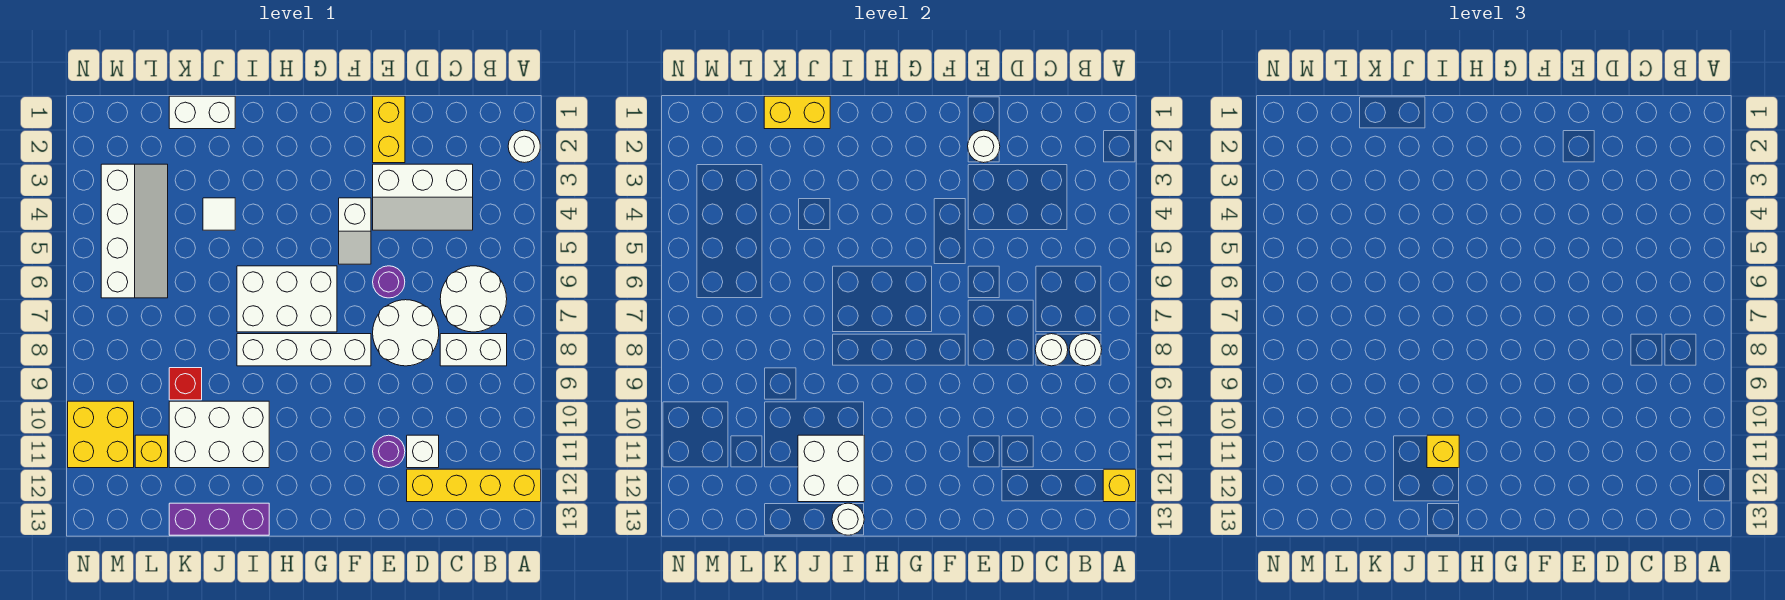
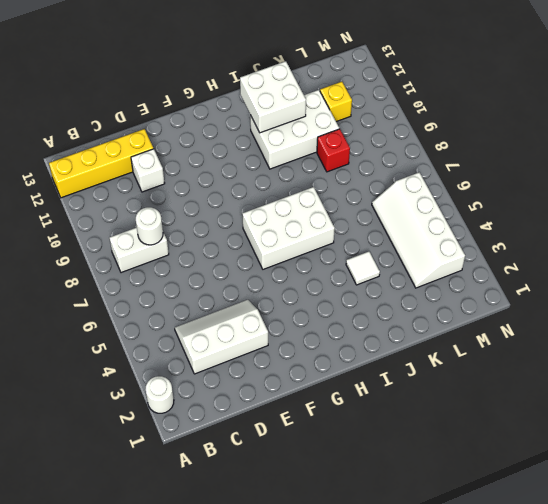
none -> white 2x2 round brick [440,266,507,332]
none -> white 2x2 round brick [373,300,439,366]
none -> yellow 1x2 brick [373,96,405,163]

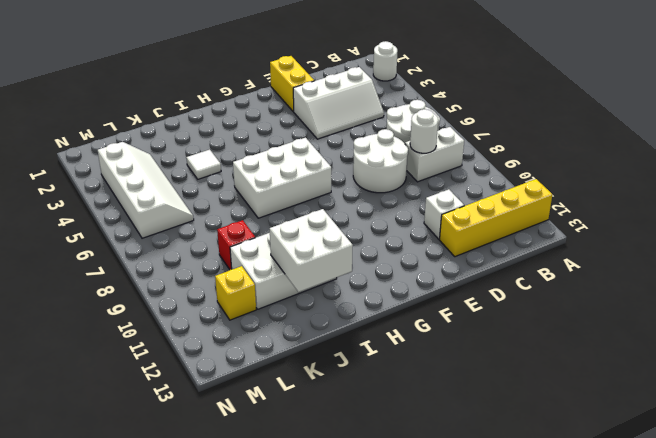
none -> purple 1x1 round brick [373,266,405,298]
none -> purple 1x1 round brick [373,435,405,468]
none -> white 1x2 slope [339,198,371,264]

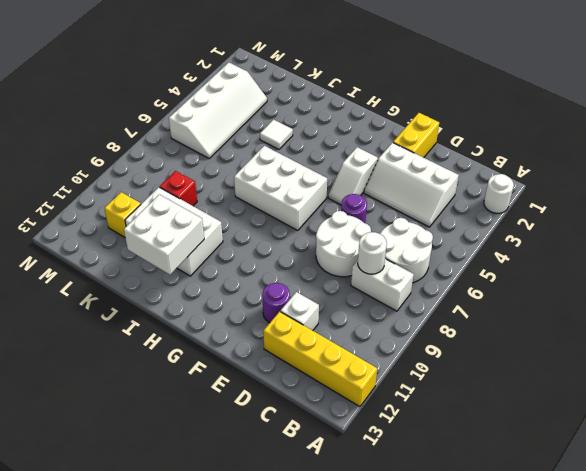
none -> white 1x4 brick [237,334,371,366]
none -> purple 1x3 brick [169,503,269,535]
none -> white 1x2 brick [169,96,235,129]

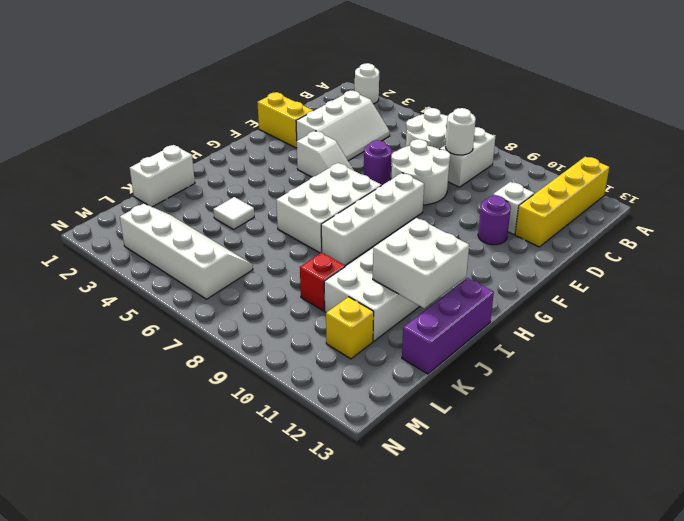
none -> yellow 2x2 brick [68,401,134,468]
none -> yellow 1x1 brick [1103,469,1136,502]
none -> white 1x1 round brick [1069,334,1102,366]

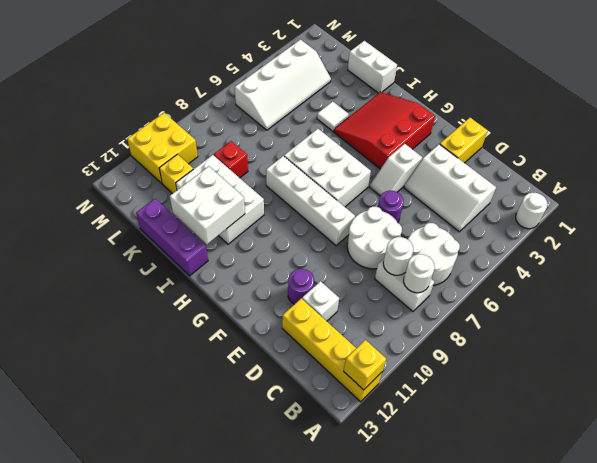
red 3x3 slope [334,92,435,169] -> none
none -> white 1x1 round brick [968,130,1000,163]
none -> white 1x1 round brick [832,503,864,535]
none -> yellow 1x2 brick [764,96,830,129]

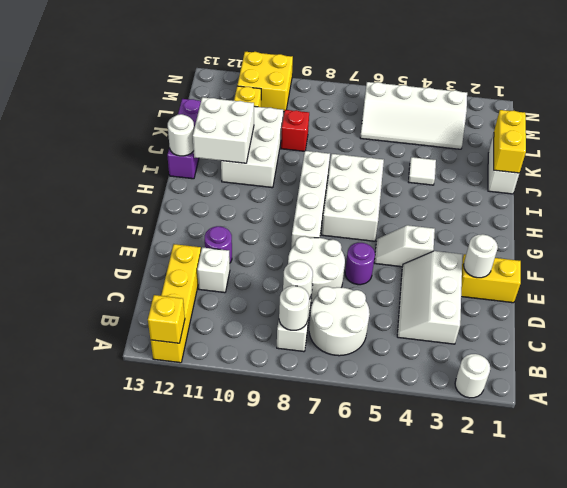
none -> yellow 1x1 brick [1427,435,1459,468]

